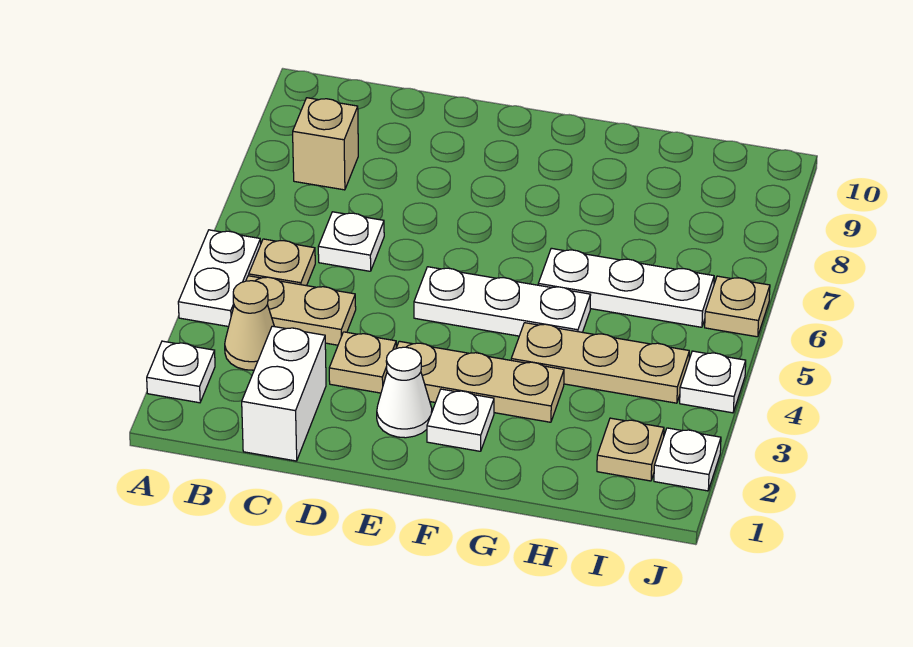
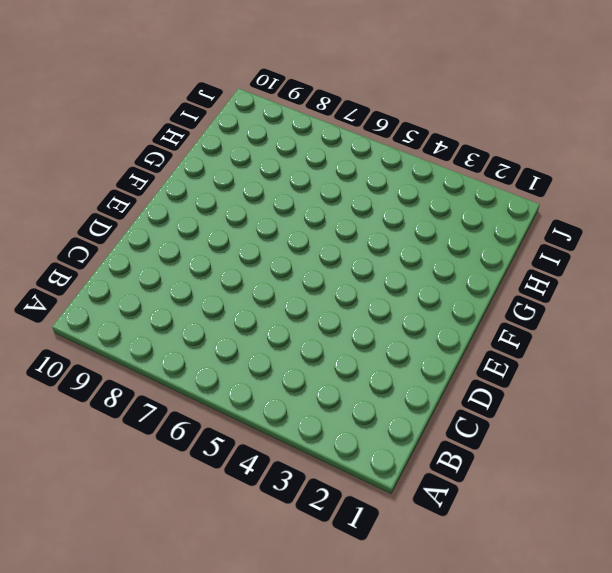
none -> white 1x1 plate [147,341,215,403]
none -> white 1x2 plate [178,230,261,327]
none -> tan 1x1 cone [225,281,274,370]

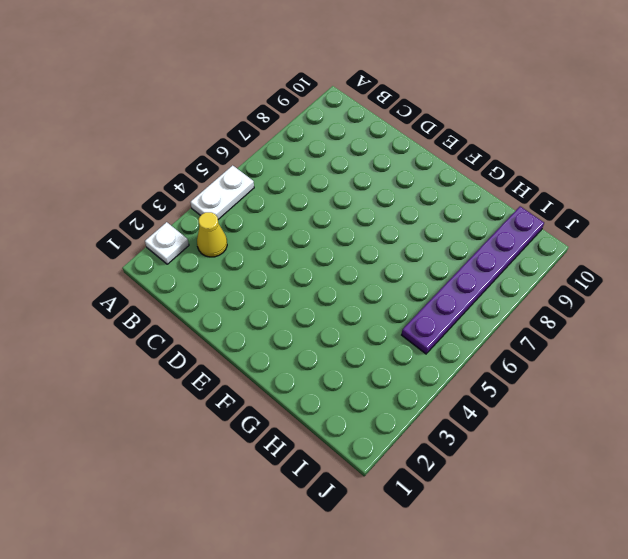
yellow 1x1 cone [197,212,227,257] -> tan 1x1 cone [225,281,274,370]
purple 1x6 plate [402,206,544,354] -> white 1x3 plate [538,248,714,327]
none -> tan 1x2 plate [246,276,356,345]
none -> tan 1x1 plate [249,239,315,286]
none -> tan 1x1 brick [293,98,358,190]

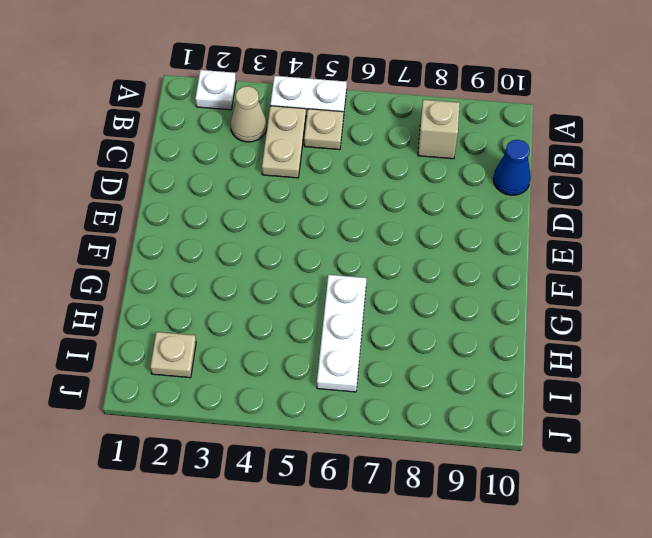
blue 1x1 cone [493,140,531,195] -> none
none -> white 1x2 brick [242,326,326,461]
none -> white 1x1 plate [318,212,384,271]
none -> tan 1x1 plate [329,332,396,393]

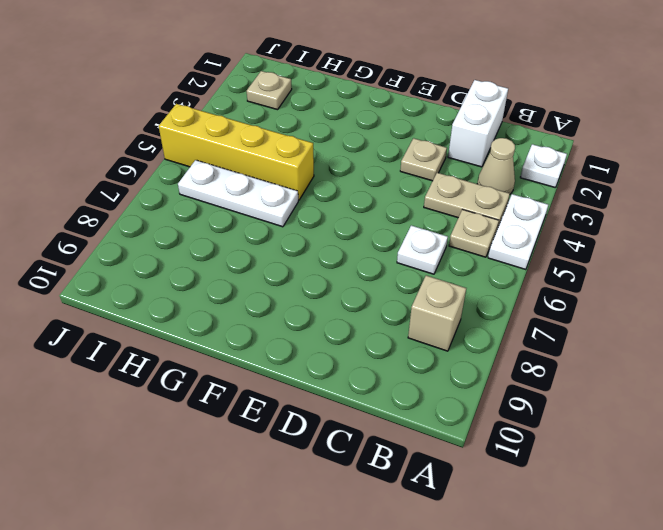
yellow 1x4 brick [159,104,314,200] -> white 1x3 plate [414,267,591,336]
none -> white 1x1 cone [377,347,432,438]
none -> tan 1x3 plate [396,341,564,422]
none -> white 1x1 plate [427,389,494,451]

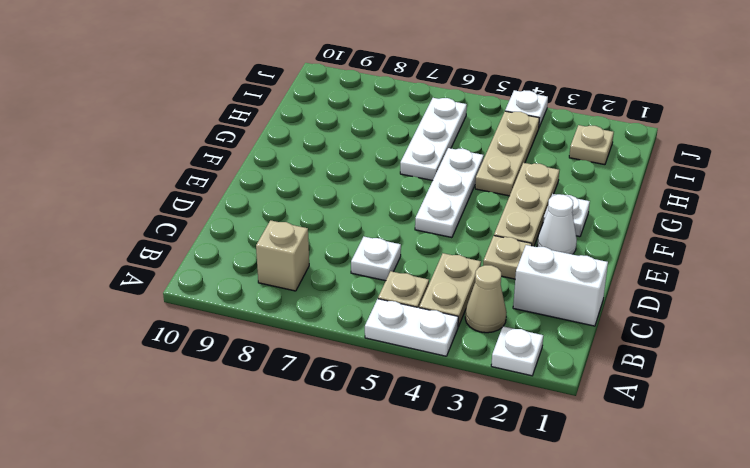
none -> white 1x1 plate [654,428,721,491]
none -> tan 1x1 plate [705,276,770,337]

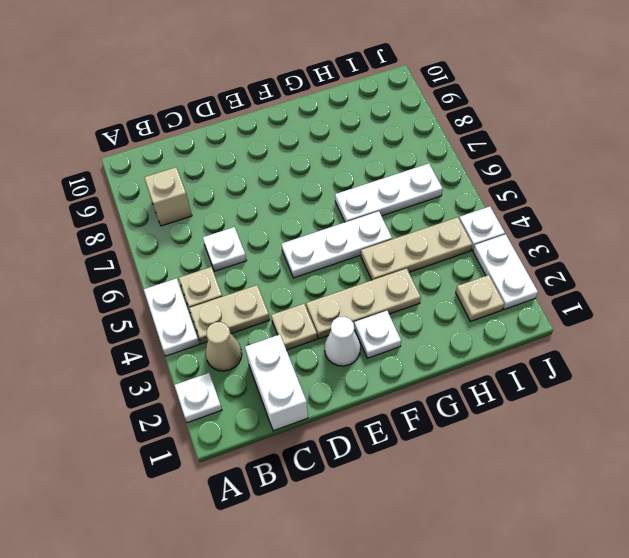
white 1x2 plate [473,234,538,310] -> white 1x1 plate [654,428,721,491]
none -> tan 1x1 plate [705,276,770,337]

